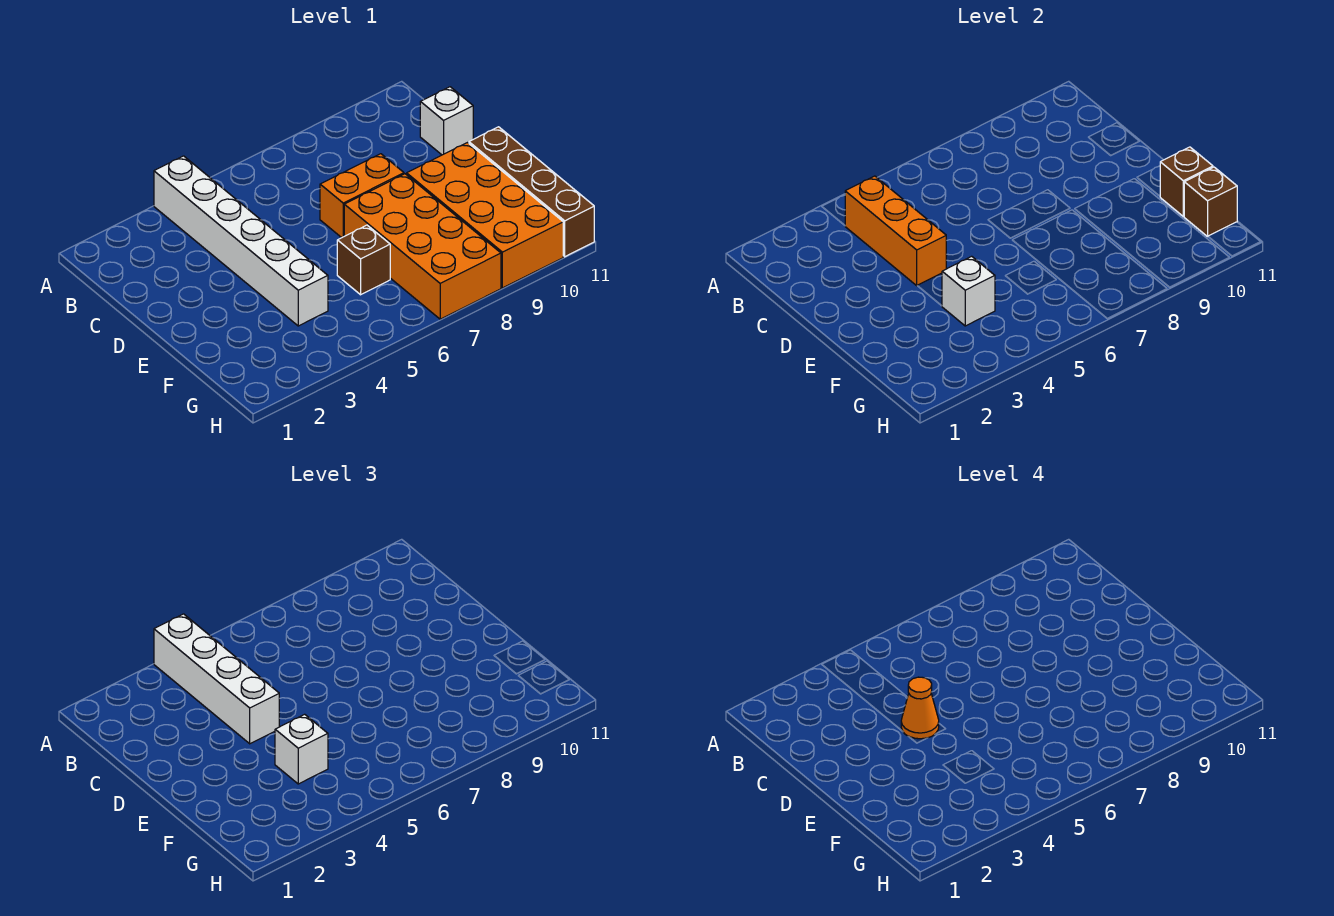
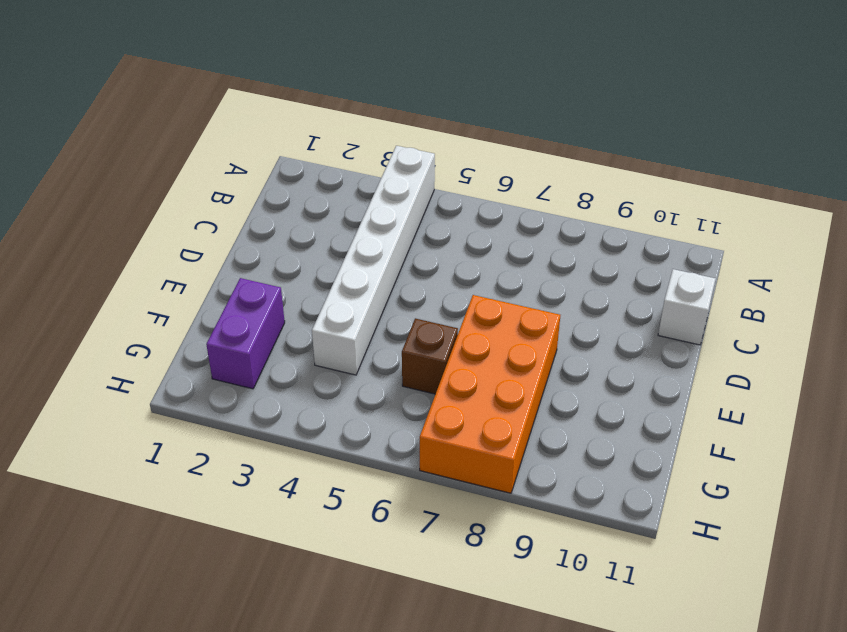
purple 1x2 brick [206,278,285,389] -> none
none -> orange 1x2 brick [320,154,404,238]
none -> orange 2x4 brick [407,143,563,288]
none -> brown 1x4 brick [469,127,594,257]

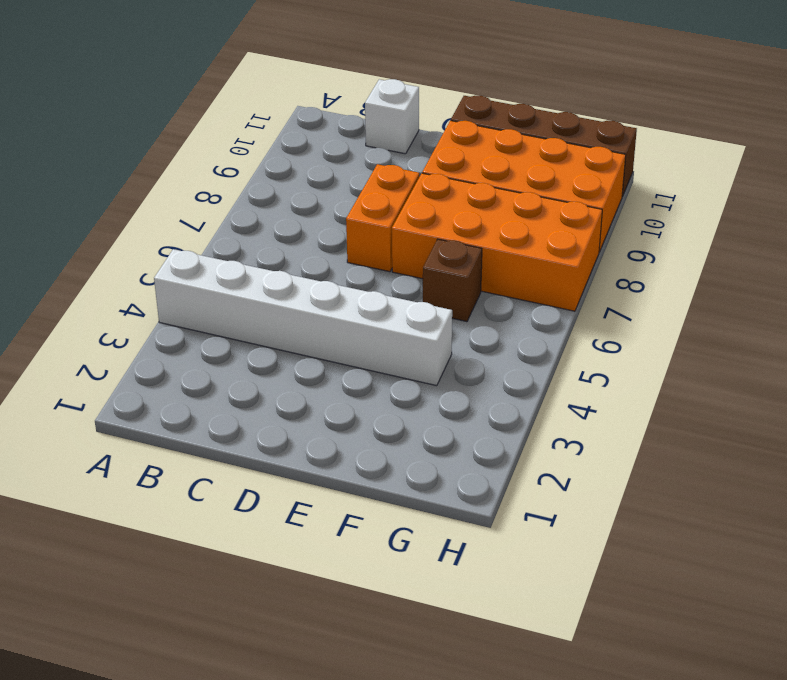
none -> orange 1x3 brick [845,176,946,286]
none -> white 1x1 brick [942,256,995,326]
none -> brown 1x1 brick [1160,147,1213,216]

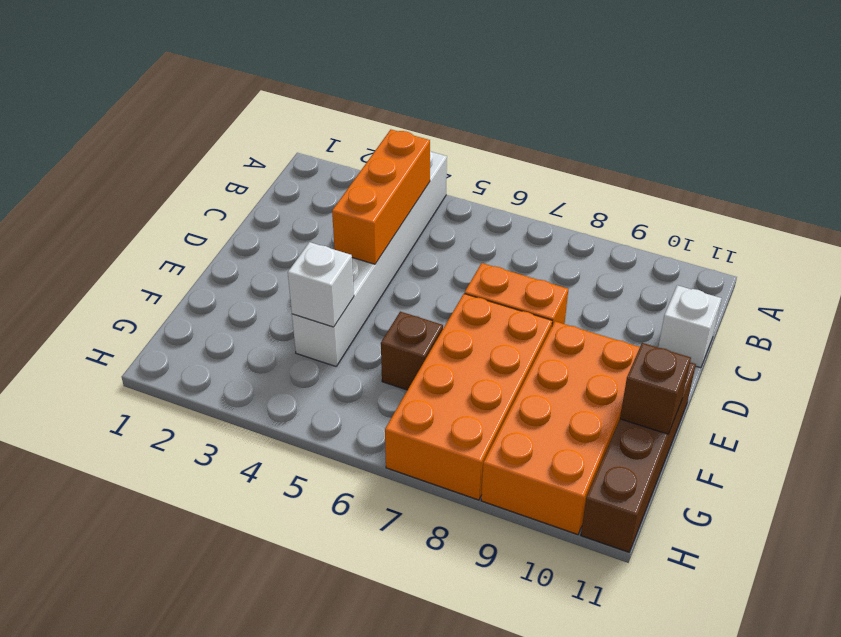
none -> brown 1x1 brick [1184,167,1237,236]
none -> white 1x4 brick [154,614,279,744]
none -> white 1x1 brick [275,714,328,784]

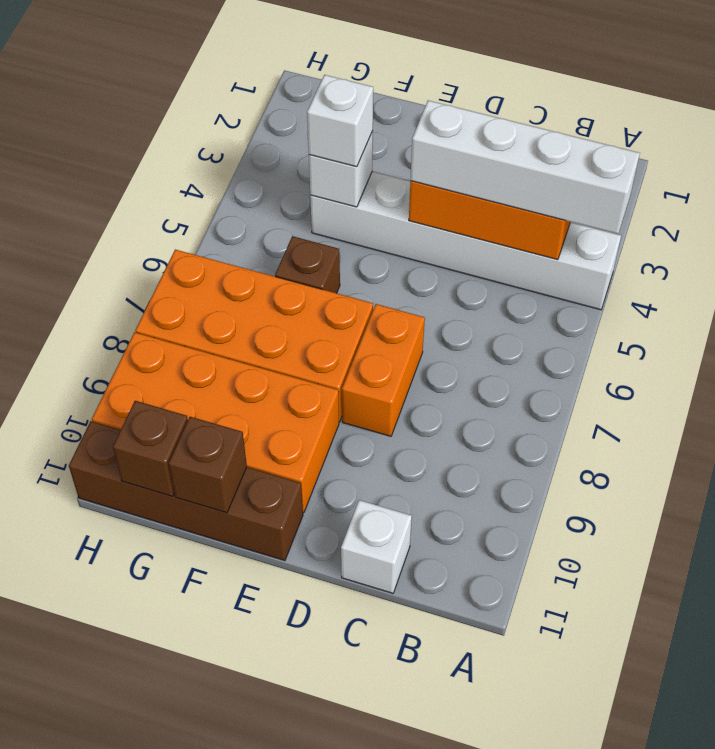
none -> orange 1x1 cone [901,677,939,739]

